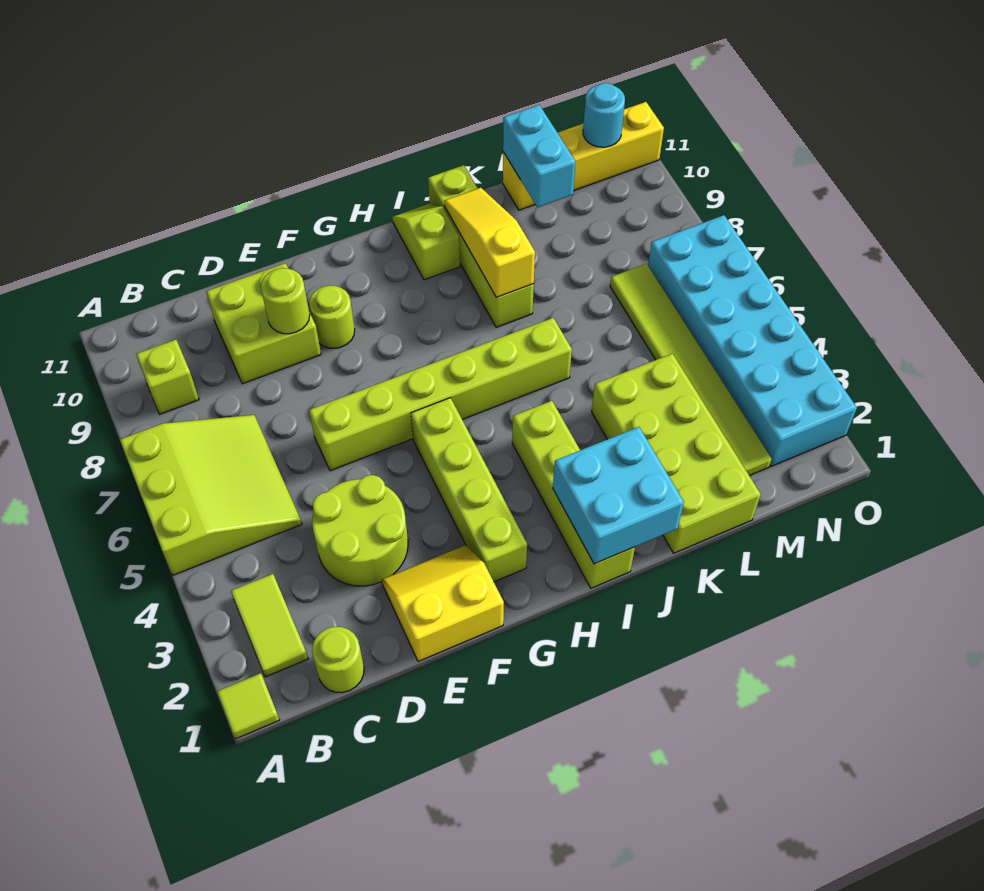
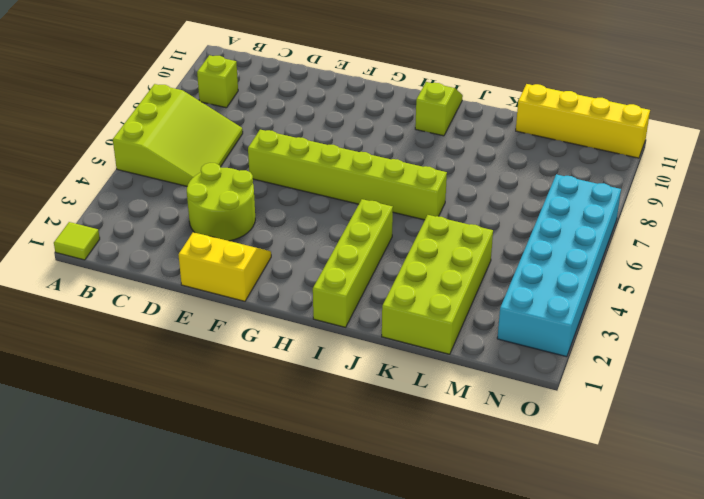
none -> lime 1x2 tile [231,574,308,677]
none -> lime 1x1 round brick [312,627,364,693]
none -> lime 2x2 brick [206,263,321,384]

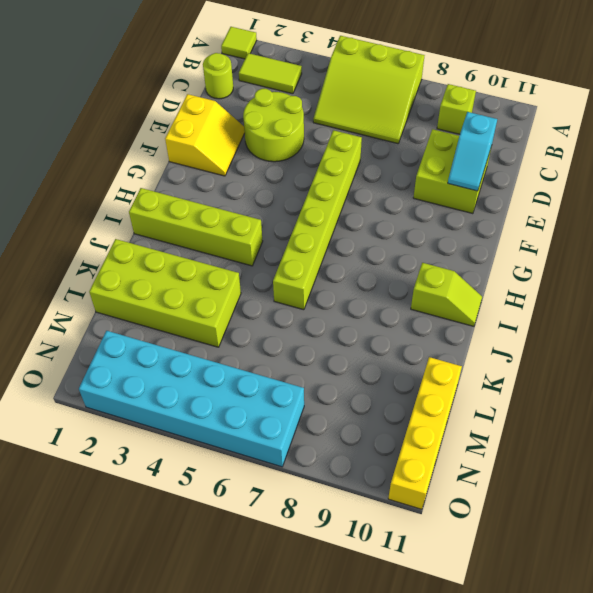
cyan 1x2 slope [448,112,497,191] -> none
none -> lime 1x1 round brick [309,286,355,348]
none -> lime 1x4 brick [411,398,527,582]
none -> lime 1x4 brick [428,165,534,327]

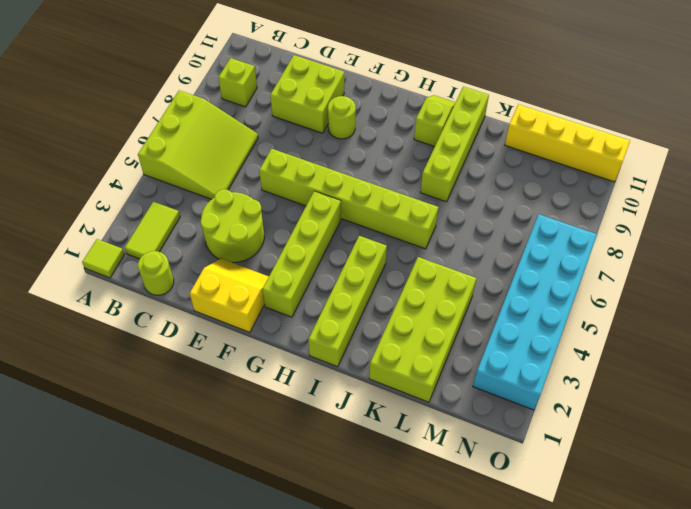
none -> lime 1x6 tile [610,264,772,476]
none -> lime 1x1 round brick [261,268,310,334]
none -> cyan 2x2 brick [553,427,684,564]

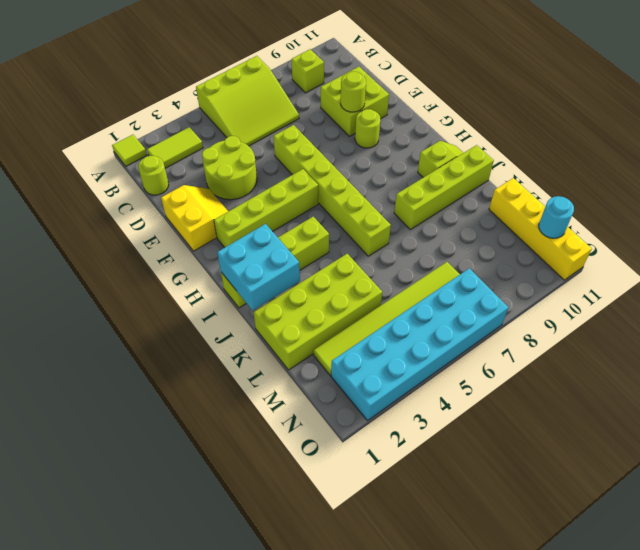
none -> yellow 1x3 slope [444,188,535,297]
none -> cyan 1x2 brick [503,105,576,207]

